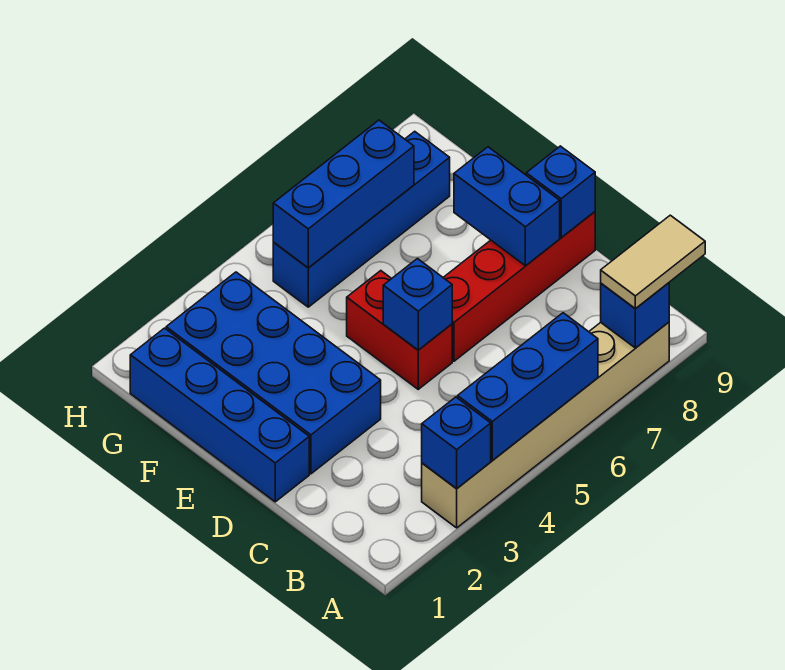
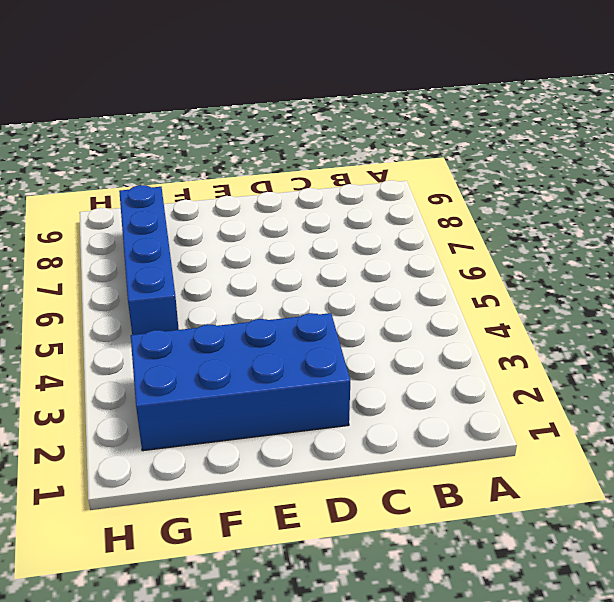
none -> tan 1x6 brick [422,322,669,528]
none -> blue 1x4 brick [130,328,309,502]
none -> red 1x2 brick [347,271,452,389]

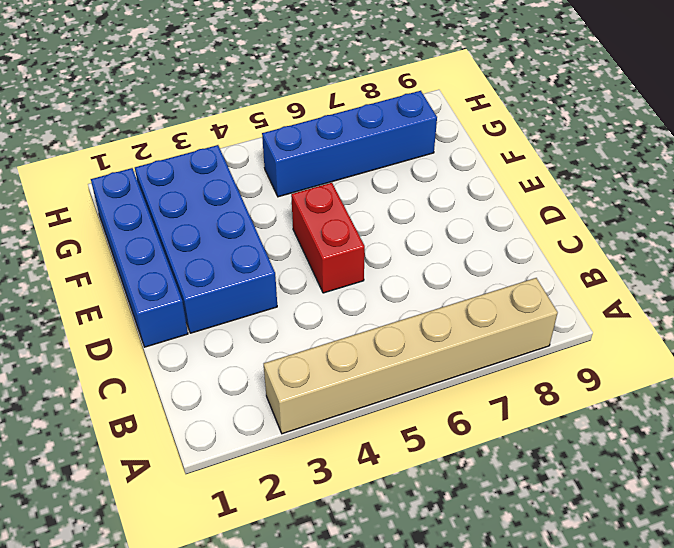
none -> red 1x4 brick [443,212,595,361]
none -> blue 1x1 brick [422,397,491,489]
none -> blue 1x3 brick [458,313,598,460]

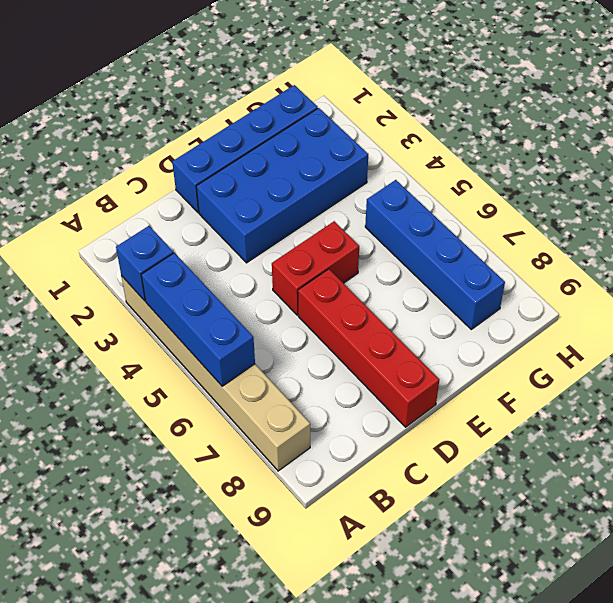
none -> blue 1x1 brick [601,283,669,348]
none -> blue 1x1 brick [383,259,452,350]
none -> blue 1x2 brick [454,147,560,266]

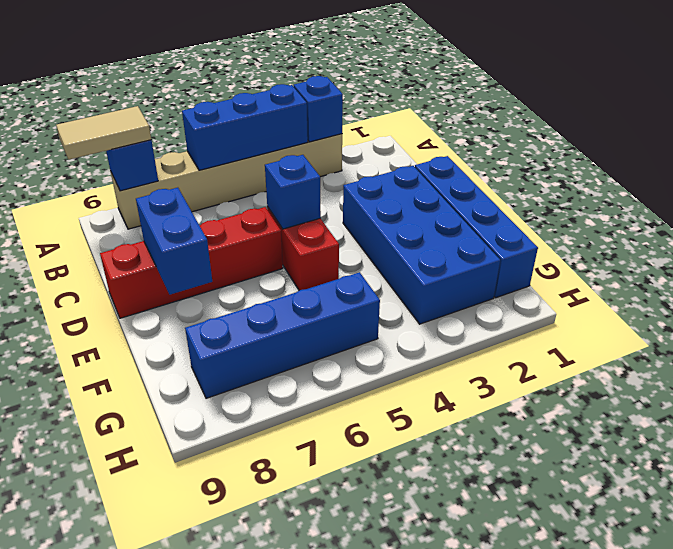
none -> blue 1x1 brick [526,146,595,238]
none -> blue 1x3 brick [273,120,414,268]

